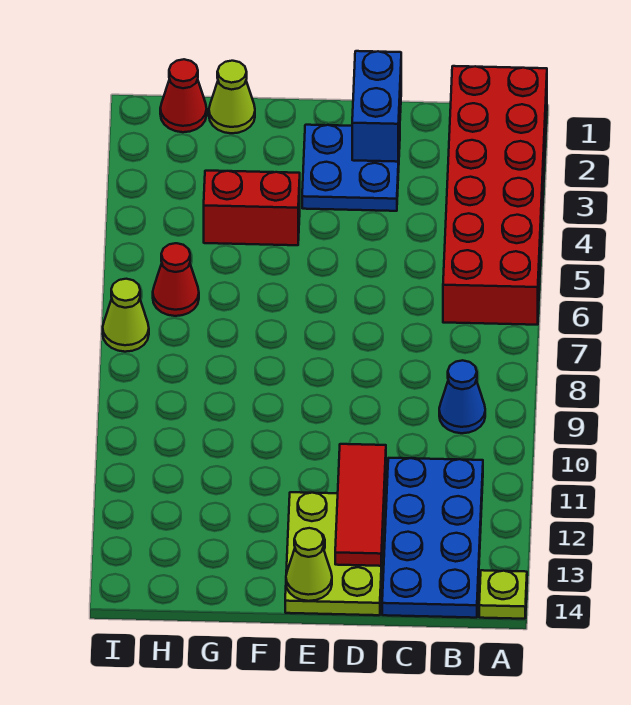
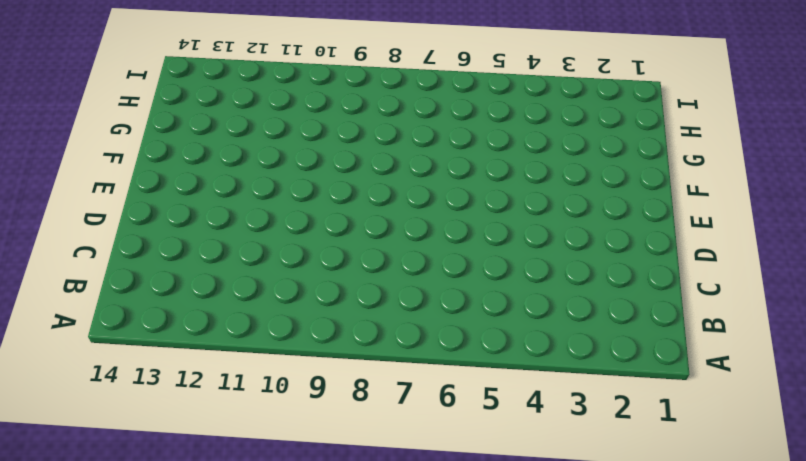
none -> red 2x6 brick [443,66,547,325]
none -> lime 1x1 plate [479,570,527,619]
none -> blue 1x1 cone [439,360,485,433]

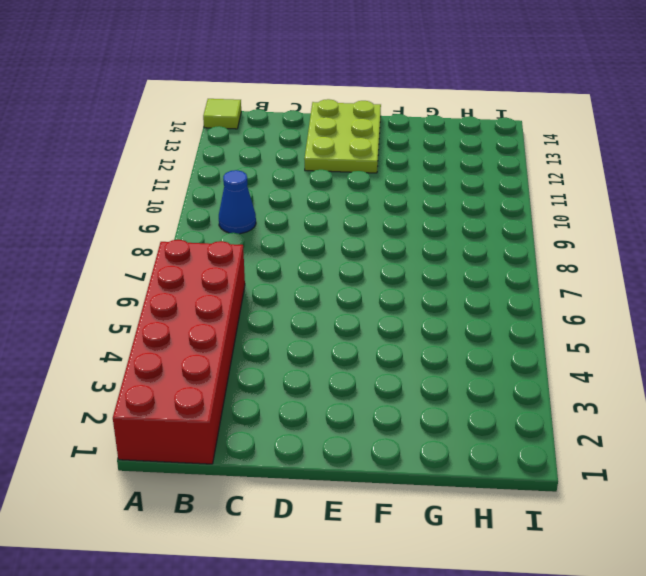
lime 1x1 tile [203,99,241,129] -> lime 1x1 plate [479,570,527,619]
none -> blue 2x4 plate [382,458,483,618]
none -> blue 2x2 plate [302,125,400,211]
none -> red 1x2 brick [204,171,300,245]

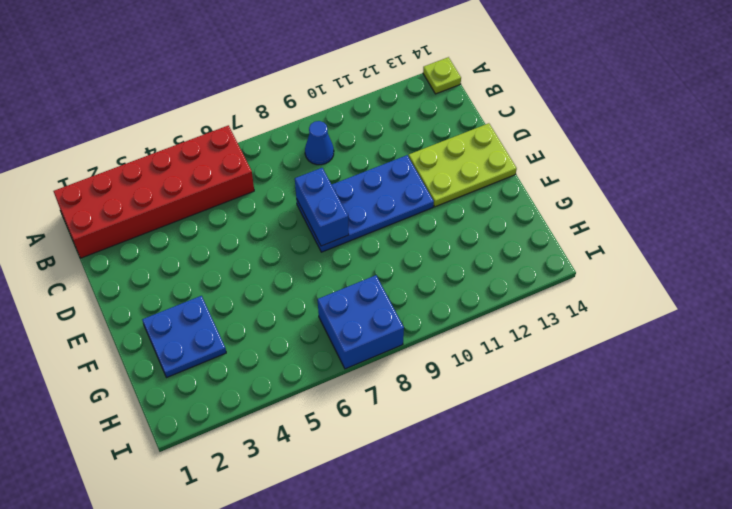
blue 2x4 plate [296,155,434,252] -> blue 2x4 plate moved to [382,458,483,618]
blue 1x2 brick [295,168,349,246] -> blue 1x2 brick turned to [352,51,401,162]
blue 2x2 plate [142,296,226,378] -> blue 2x2 plate moved to [302,125,400,211]
blue 2x2 brick [318,275,404,369] -> lime 1x1 cone [103,279,149,352]
none -> red 1x2 brick [204,171,300,245]
none -> lime 1x1 cone [209,61,255,133]
none -> red 1x1 cone [160,59,207,132]

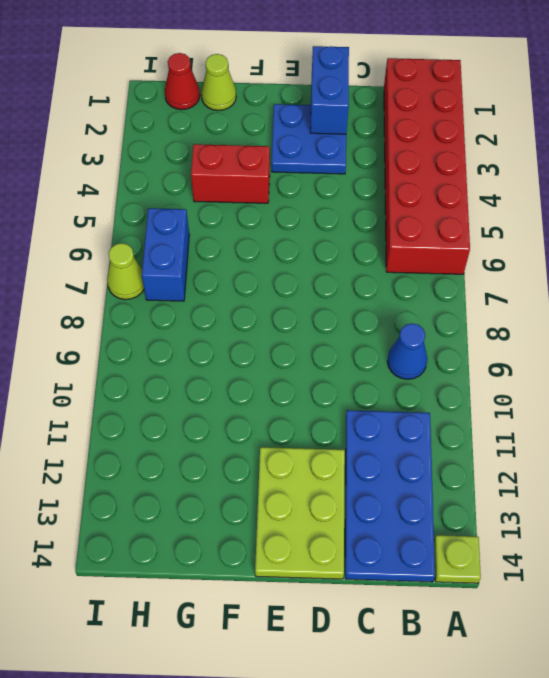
blue 1x2 brick [142,208,189,301] -> red 1x1 cone [153,243,199,316]
none -> red 1x3 tile [335,444,386,566]
none -> lime 1x1 cone [286,528,332,601]

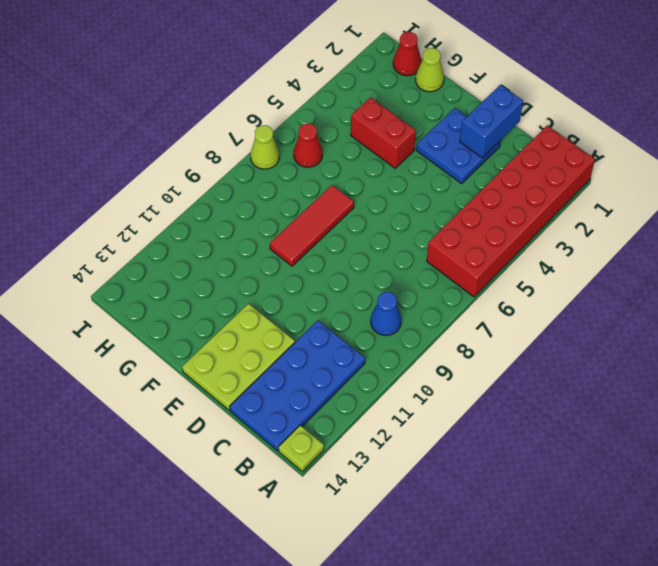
red 1x3 tile [270,185,354,266] -> red 1x3 tile moved to [335,444,386,566]
none -> lime 1x1 cone [286,528,332,601]

